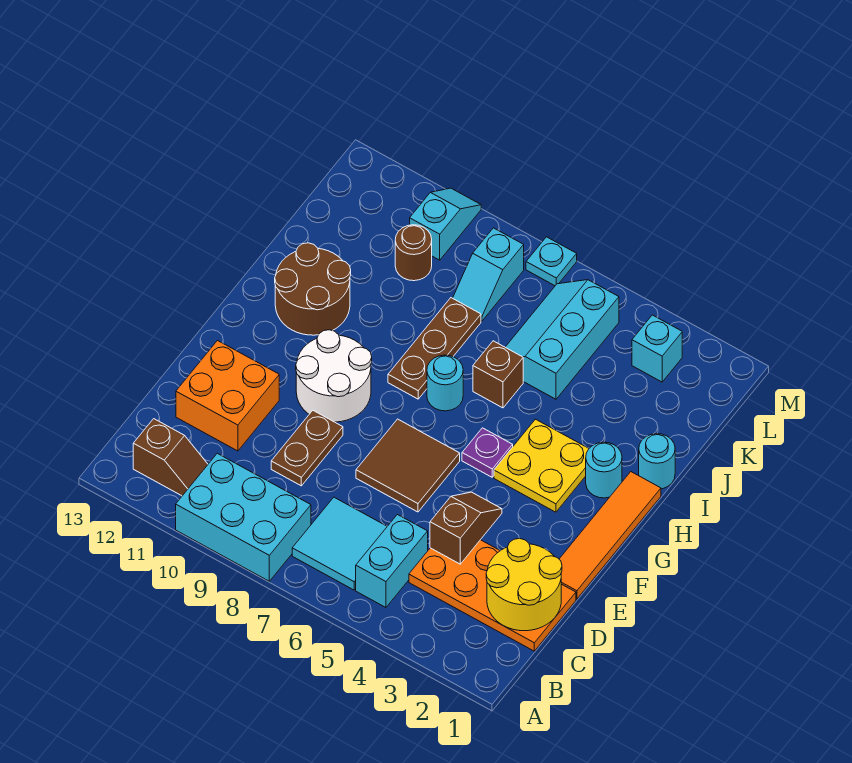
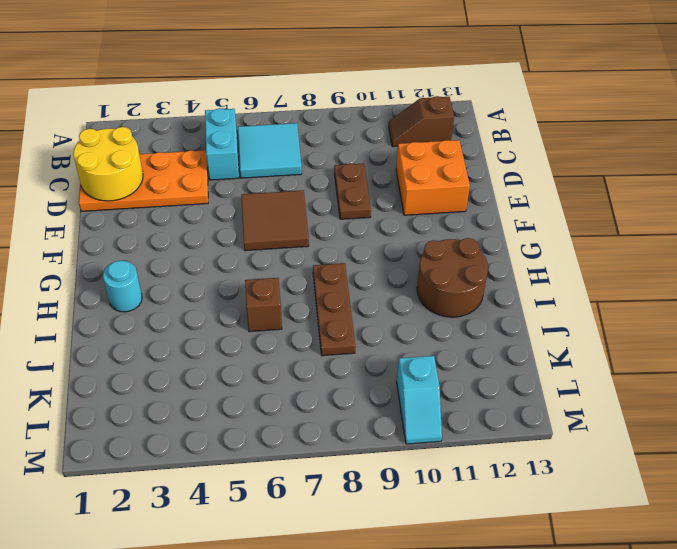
none -> cyan 2x3 brick [176,453,311,581]
none -> orange 1x4 tile [559,472,661,599]
none -> white 2x2 round brick [296,330,372,422]

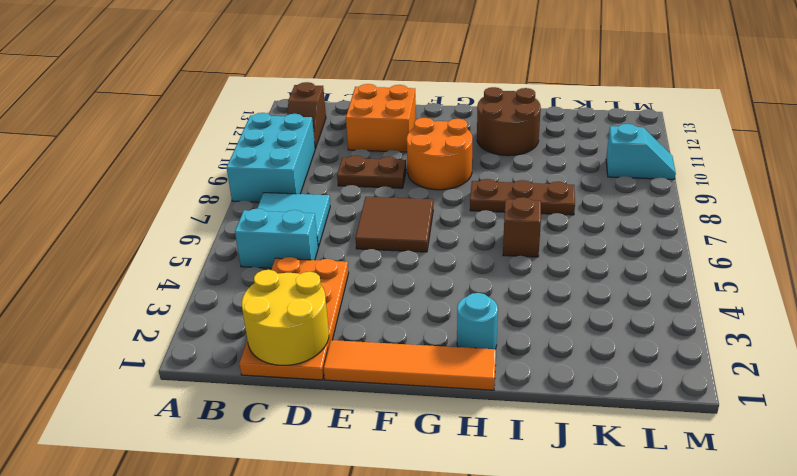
orange 2x2 round brick [407,118,472,190] -> white 2x2 round brick [296,330,372,422]
none -> yellow 2x2 plate [494,419,589,512]
none -> purple 1x1 plate [462,428,513,477]
none -> cyan 1x1 round brick [427,355,463,411]

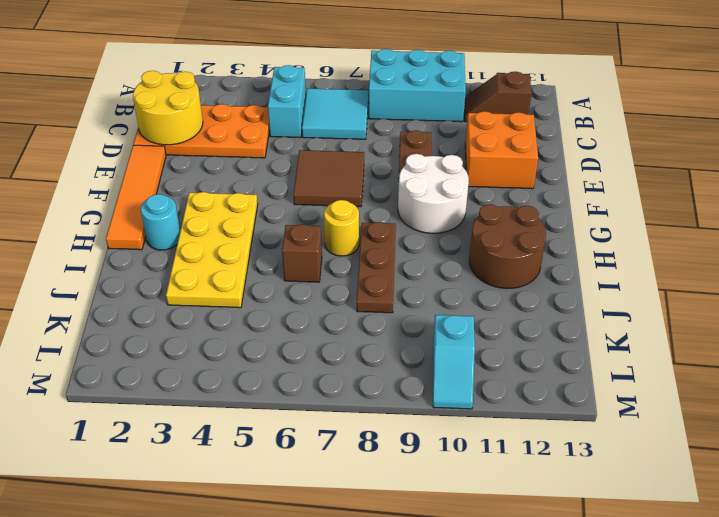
yellow 2x4 plate [166,192,258,308] -> yellow 2x2 plate [494,419,589,512]
yellow 1x1 round brick [324,200,359,256] -> cyan 1x1 round brick [427,355,463,411]
none -> purple 1x1 plate [462,428,513,477]
none -> cyan 1x1 round brick [639,434,675,489]
none -> cyan 2x3 slope [505,280,619,399]

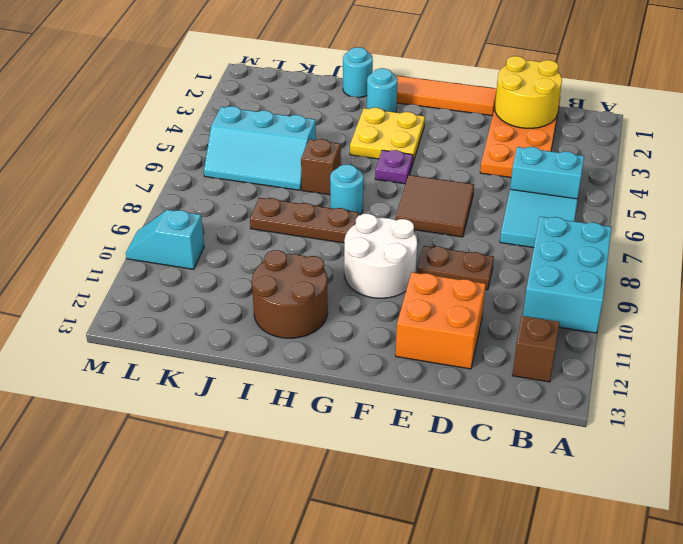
none -> cyan 1x2 slope [453,228,524,321]
none -> brown 1x1 round brick [395,225,432,281]
none -> cyan 1x1 brick [632,315,682,382]

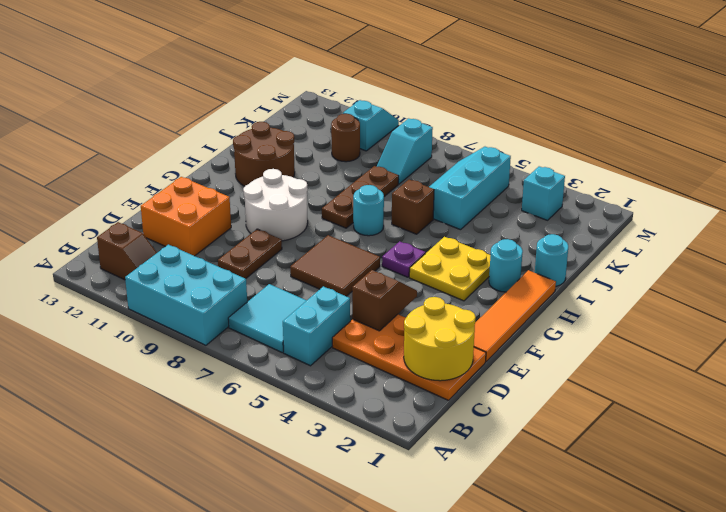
none -> cyan 1x1 plate [526,237,577,286]

